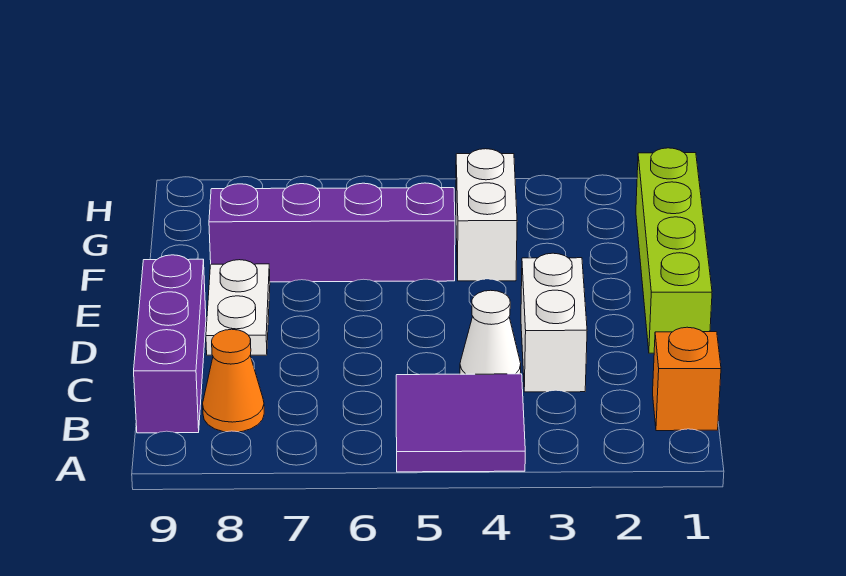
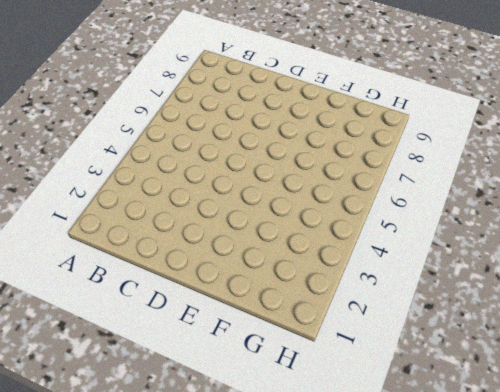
none -> purple 2x2 tile [396,374,525,472]
none -> orange 1x1 brick [653,327,721,431]

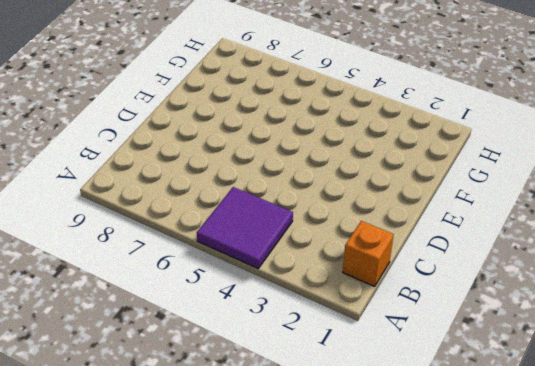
none -> orange 1x1 cone [203,329,264,432]
none -> purple 1x3 brick [134,255,206,433]

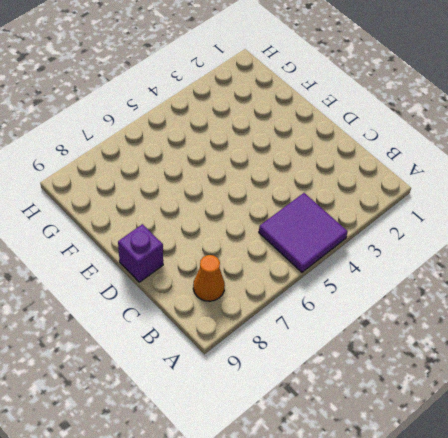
purple 1x1 brick [118,224,163,282] -> purple 1x3 brick [134,255,206,433]
none -> orange 1x1 brick [653,327,721,431]
none -> white 1x2 brick [521,253,587,392]

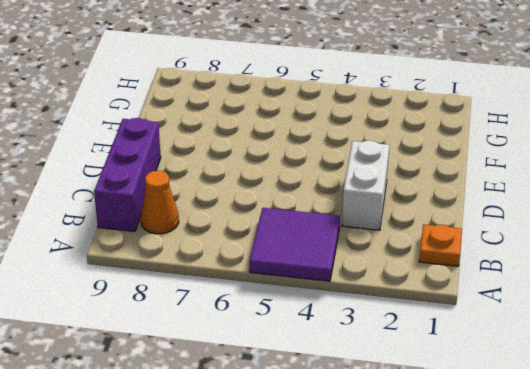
orange 1x1 plate [419,224,462,266] -> orange 1x1 brick [653,327,721,431]
none -> white 1x1 cone [460,290,521,374]
none -> lime 1x4 brick [636,148,712,353]

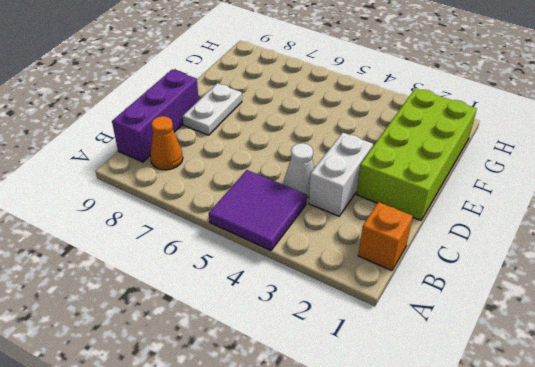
lime 2x4 brick [356,88,477,220] -> lime 1x4 brick [636,148,712,353]
none -> white 1x2 brick [456,149,517,281]
none -> purple 1x4 brick [209,183,455,282]

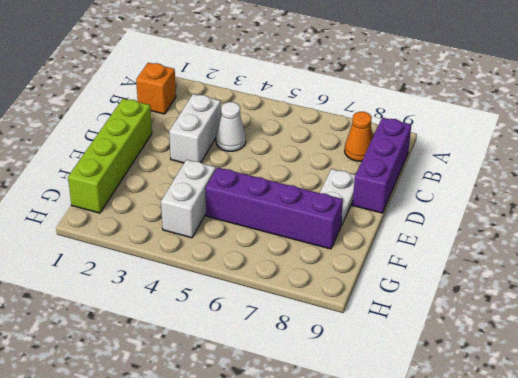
none -> purple 2x2 tile [396,374,525,472]

